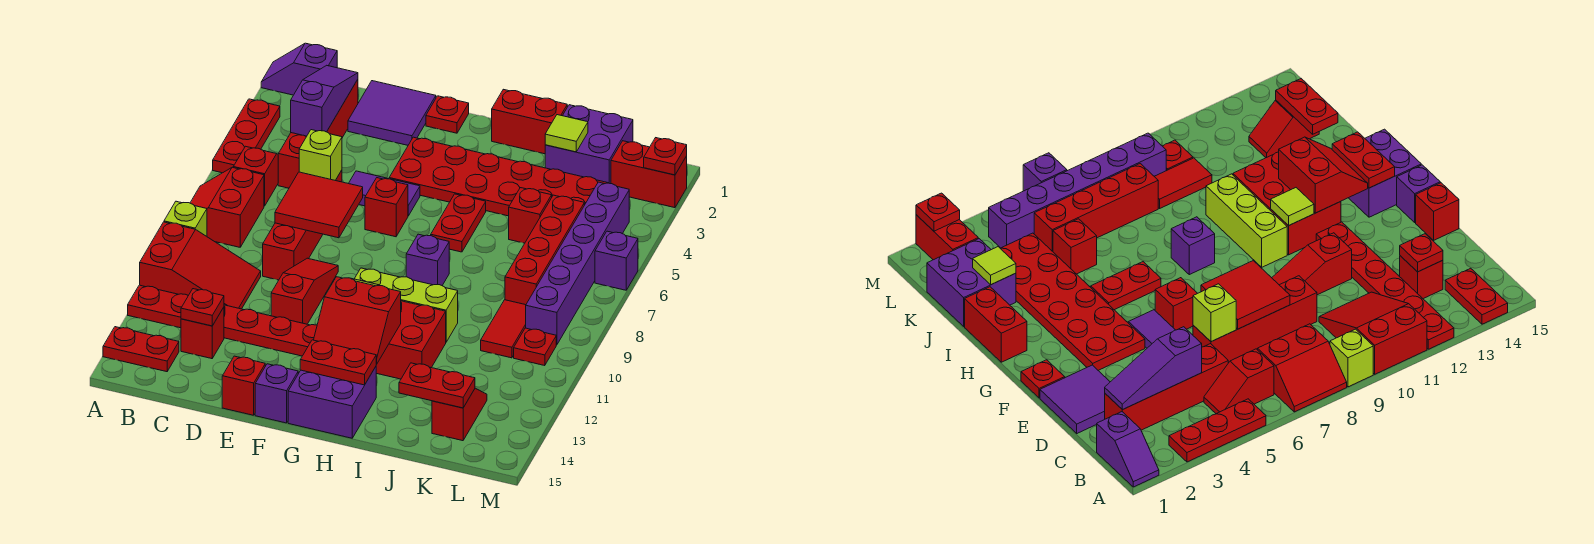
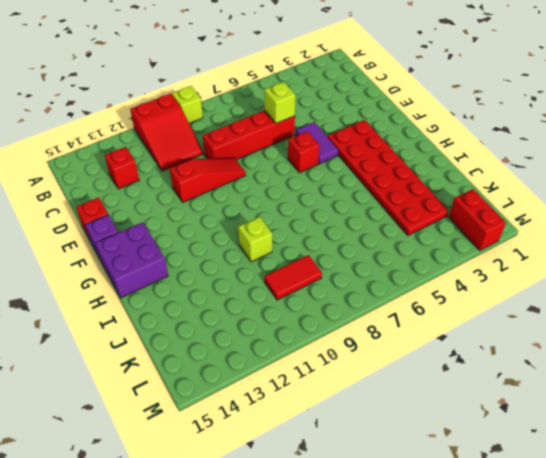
lime 1x1 brick [238,217,272,262] -> lime 1x3 brick [355,268,458,342]
none -> purple 1x2 slope [261,43,337,95]
none -> red 1x3 plate [213,99,280,173]
none -> red 2x2 slope [190,167,264,247]
none -> red 1x6 plate [128,285,317,356]

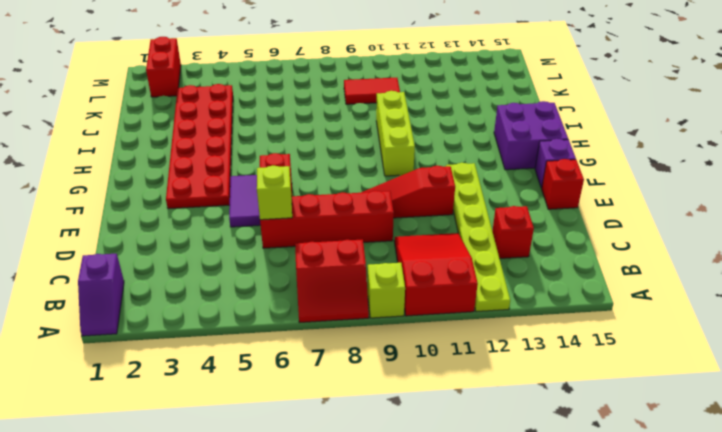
lime 1x6 plate [446,163,510,312] -> red 1x6 plate [128,285,317,356]
none -> red 1x3 plate [213,99,280,173]
none -> red 1x2 plate [103,327,179,372]
none -> red 1x2 slope [233,146,278,206]
none -> red 1x4 brick [278,80,358,188]

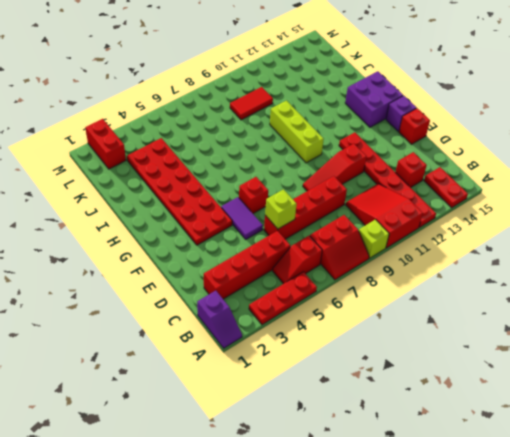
none -> purple 2x2 tile [348,81,436,145]
none -> red 1x1 plate [426,96,469,133]
none -> red 2x3 brick [376,301,446,379]
none -> red 1x2 brick [492,89,567,154]

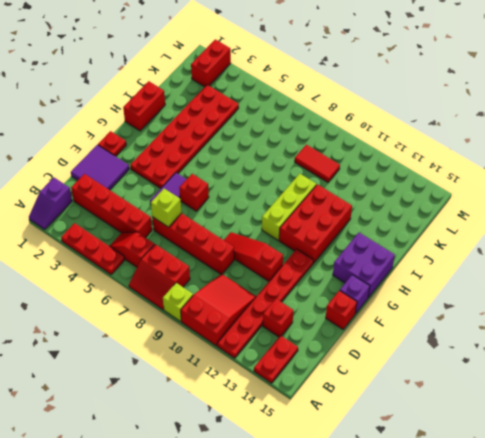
none -> red 1x2 plate [431,194,486,252]
none -> purple 1x1 brick [406,234,449,285]
none -> purple 2x2 brick [545,105,633,184]
none -> red 1x1 brick [509,188,552,243]

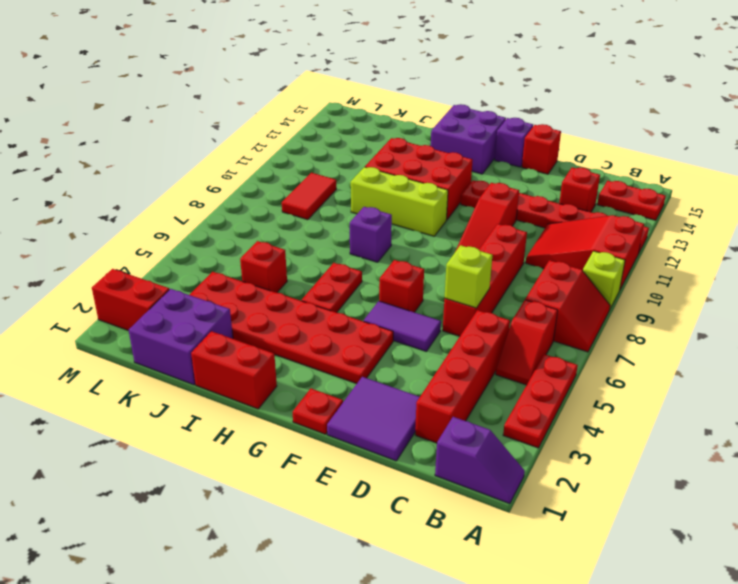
none -> red 1x4 brick [505,195,584,305]
none -> red 1x2 slope [432,388,487,441]
none -> purple 1x6 brick [526,182,629,345]
none -> red 1x1 plate [514,328,556,366]

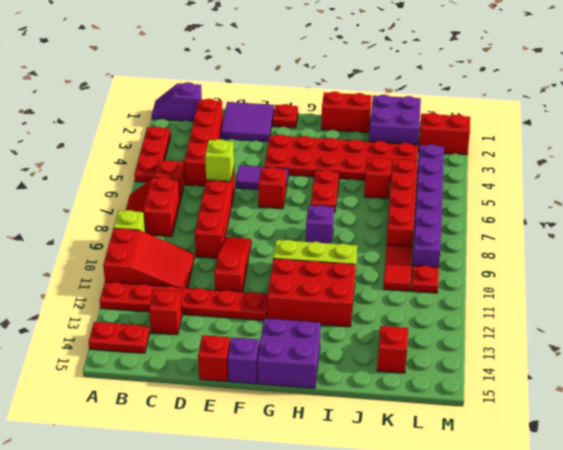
none -> purple 1x1 brick [595,231,638,290]
none -> purple 1x3 slope [291,65,358,136]
none -> red 1x1 plate [181,289,224,326]
none -> red 2x2 tile [275,172,363,238]

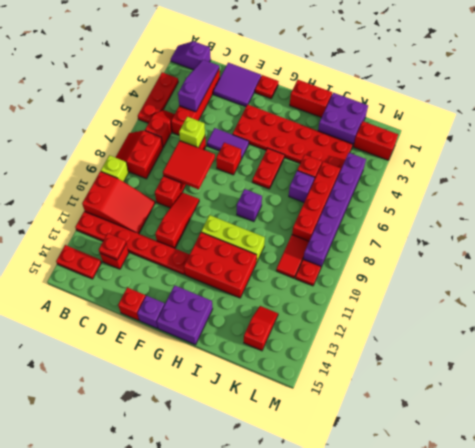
purple 1x1 brick [289,171,315,202] -> purple 1x1 brick moved to [595,231,638,290]
none -> lime 1x1 tile [1271,188,1314,226]
none -> red 2x2 slope [314,277,401,364]
none -> red 1x2 plate [300,340,377,385]
none -> lime 1x1 tile [545,115,588,152]

